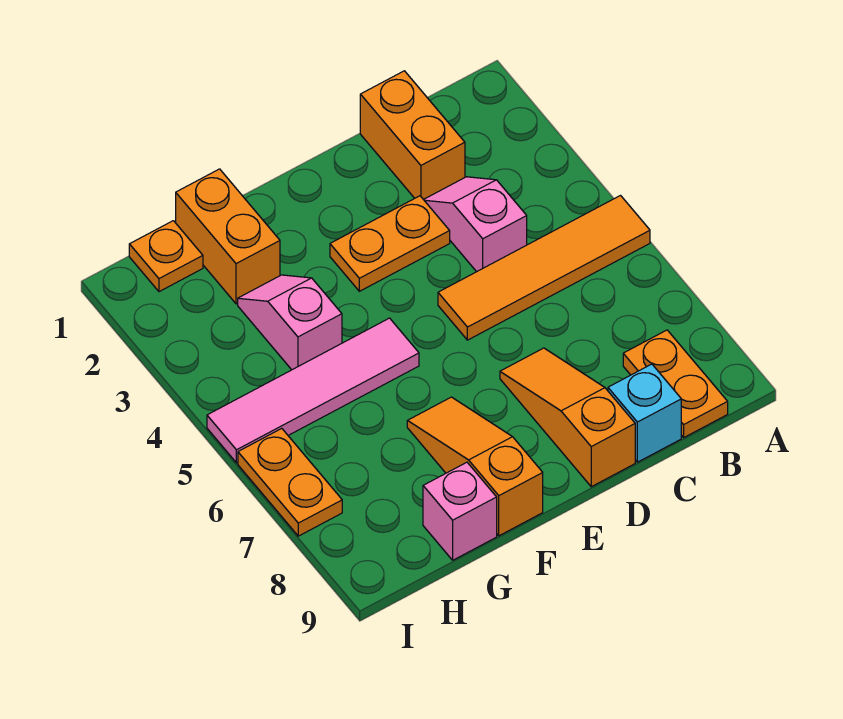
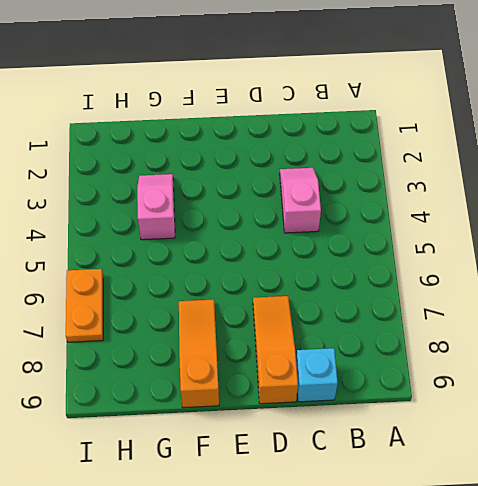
none -> orange 1x4 tile [438,196,650,340]
none -> orange 1x2 plate [623,330,728,437]
none -> orange 1x2 brick [360,71,465,200]

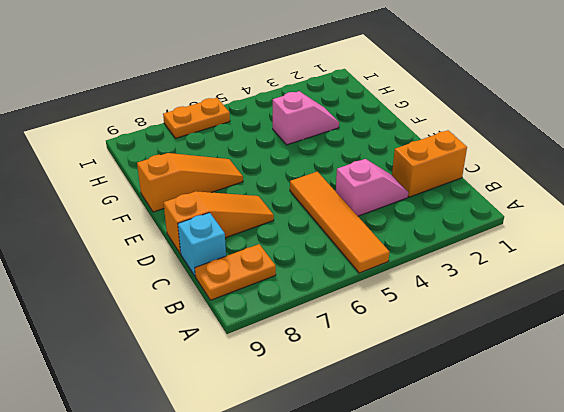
none -> orange 1x2 plate [330,196,450,291]
none -> pink 1x4 tile [207,318,419,463]
none -> orange 1x2 brick [176,169,280,304]

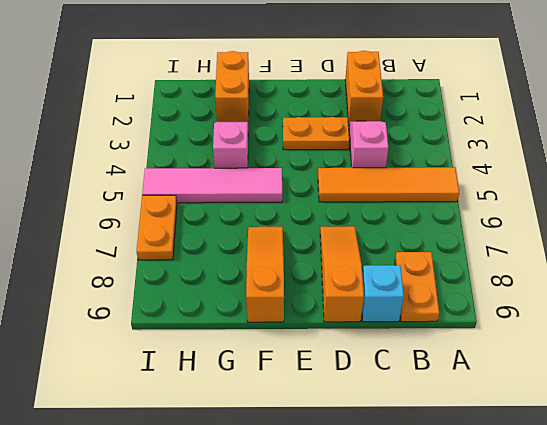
none -> pink 1x1 brick [423,462,497,560]
none -> orange 1x1 plate [129,221,203,292]

